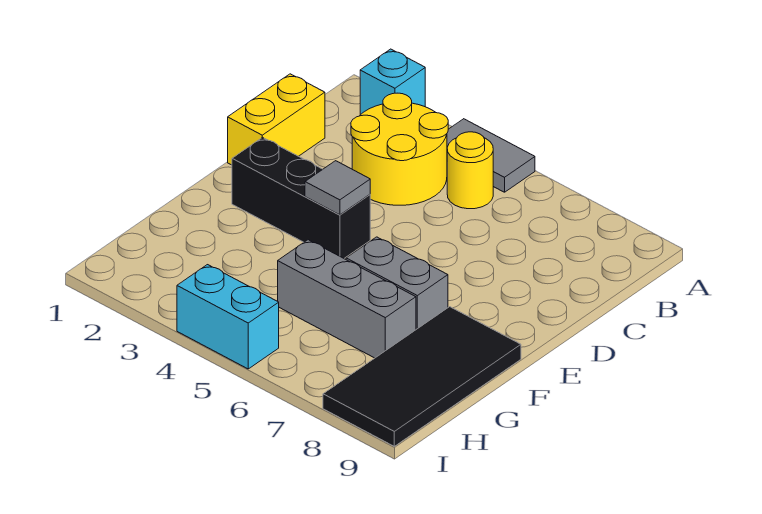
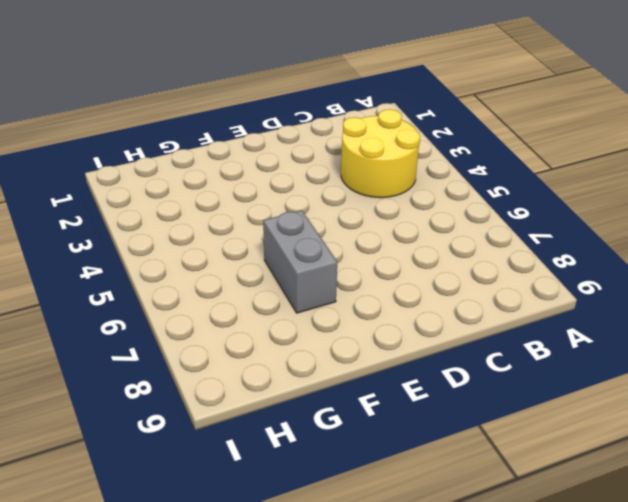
none -> cyan 1x1 brick [360,49,425,115]
none -> grey 1x2 tile [447,119,535,192]

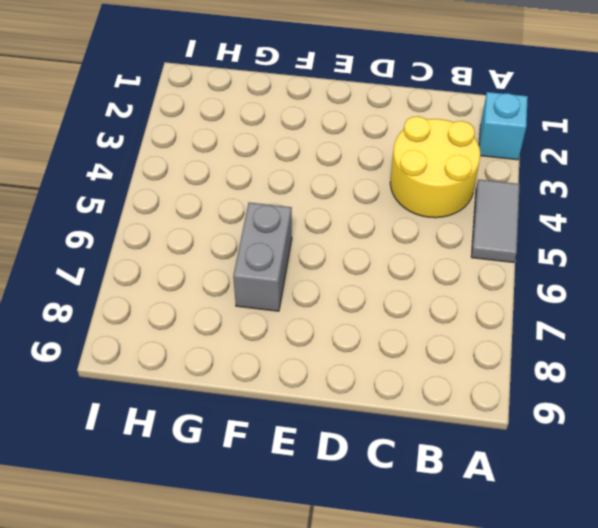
none -> yellow 1x1 round brick [447,132,493,209]
none -> yellow 1x2 brick [228,74,325,165]

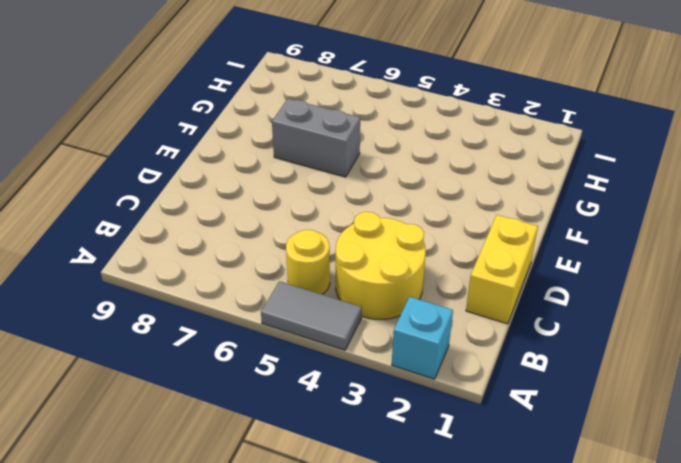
none -> black 1x3 brick [232,137,370,258]
none -> black 2x4 tile [323,307,521,446]

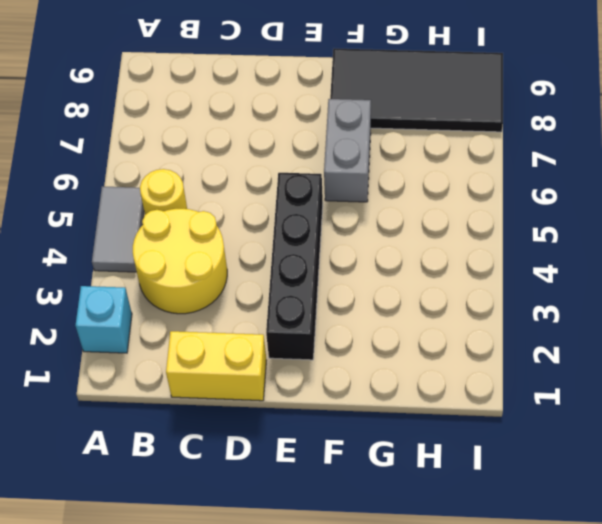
black 1x4 brick [266,173,323,360] -> black 1x3 brick [232,137,370,258]
none -> grey 1x3 brick [278,240,416,358]
none -> cyan 1x2 brick [177,265,279,369]

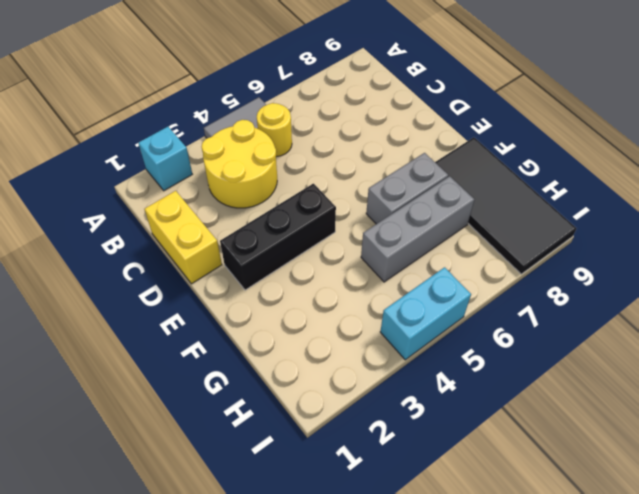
none -> grey 1x1 tile [305,161,370,215]

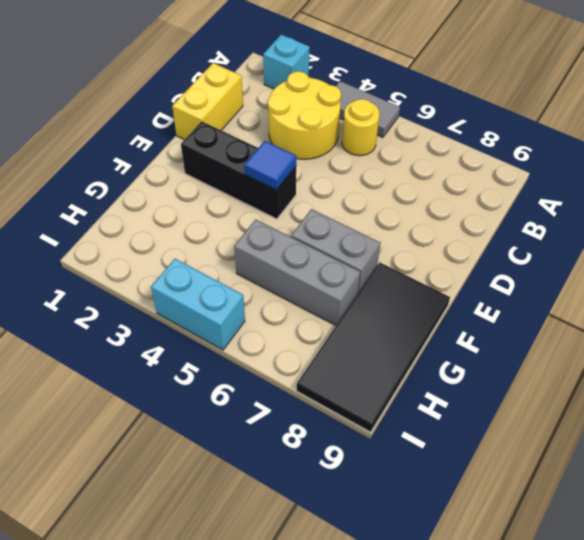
blue 1x1 tile [244,141,296,190] -> grey 1x1 tile [305,161,370,215]

